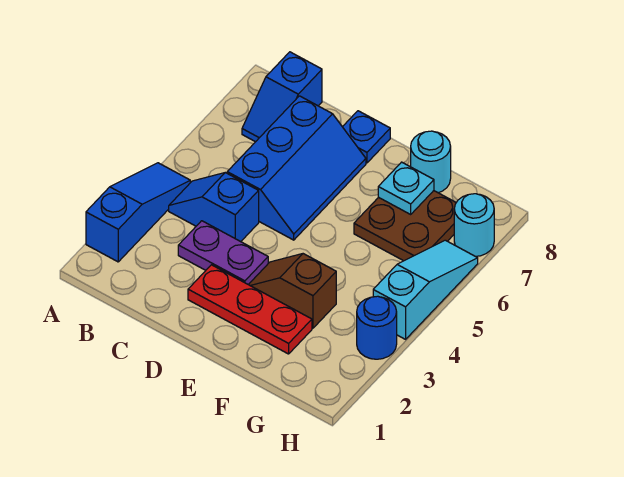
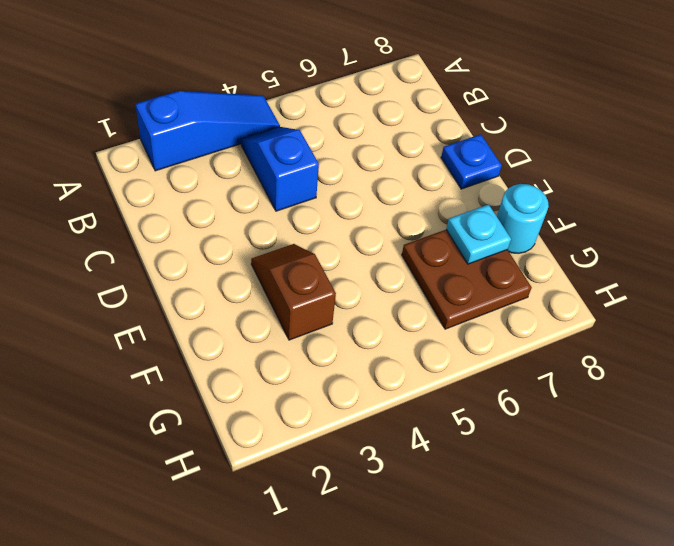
none -> blue 1x2 slope [242,52,322,142]
none -> purple 1x2 plate [178,221,268,284]
none -> blue 2x3 slope [227,96,366,240]

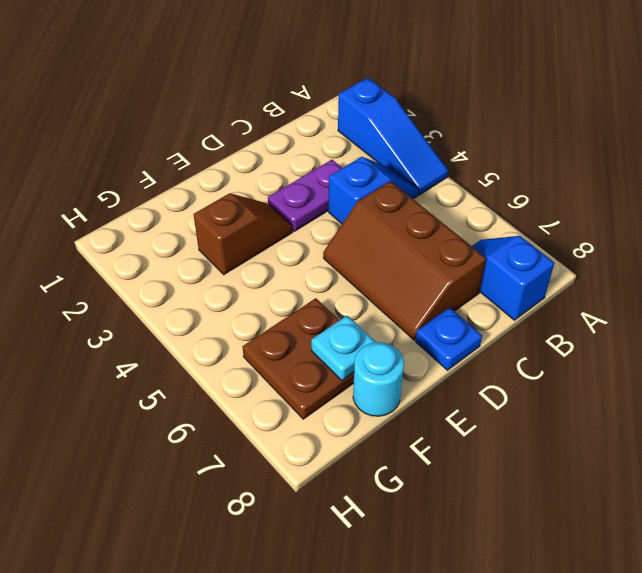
brown 2x3 slope [323,181,486,340] -> blue 2x3 slope [227,96,366,240]
none -> red 1x3 plate [188,265,312,354]
none -> blue 1x1 round brick [357,296,397,359]
none -> cyan 1x3 slope [373,240,478,339]

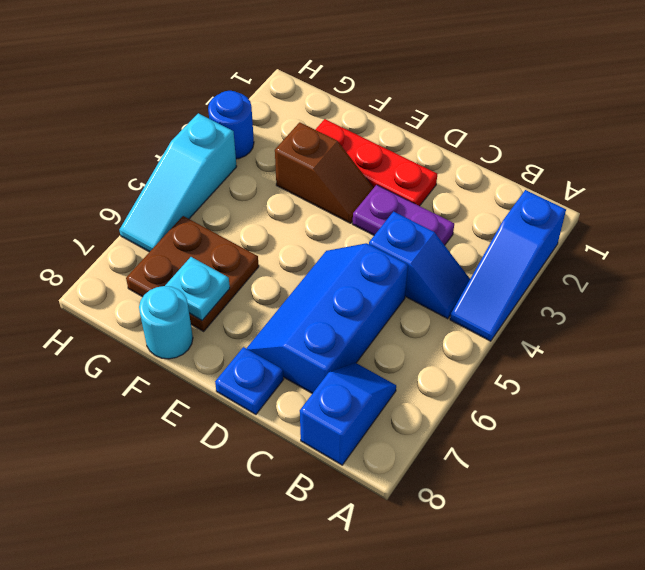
none -> cyan 1x1 round brick [454,194,494,256]

